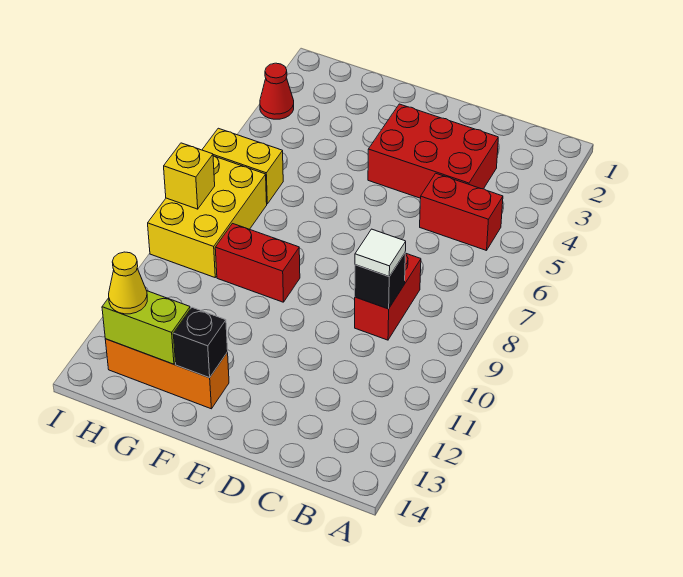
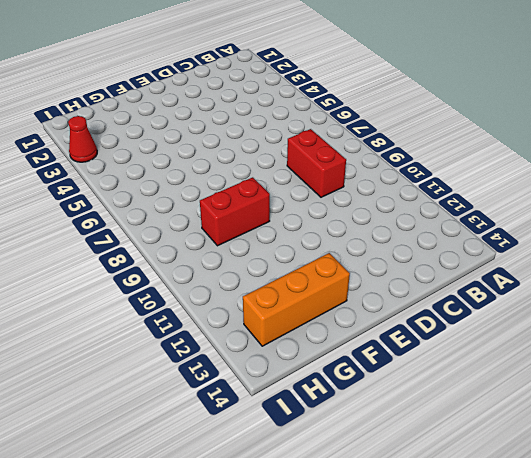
none -> red 1x2 brick [420,173,503,251]
none -> red 2x3 brick [368,104,498,198]
none -> yellow 1x2 brick [202,128,283,204]

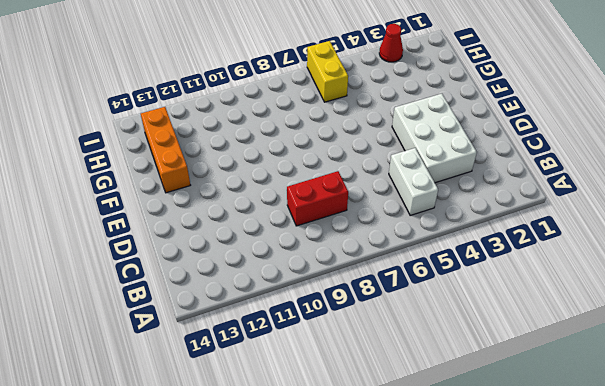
white 1x2 brick [389,148,438,215] -> red 1x2 brick [420,173,503,251]
white 2x3 brick [392,94,477,183] -> red 2x3 brick [368,104,498,198]
none -> red 1x2 brick [215,224,300,302]
none -> yellow 2x3 brick [148,156,267,277]
none -> black 1x1 brick [355,253,405,309]

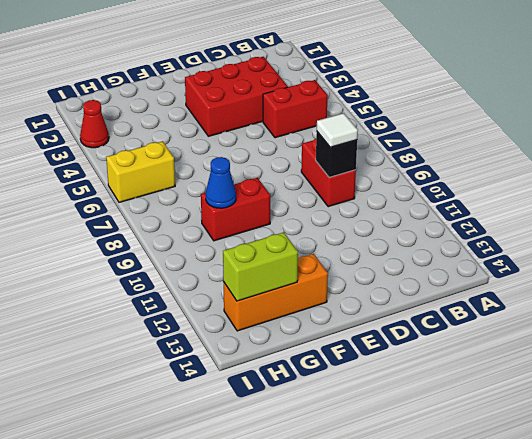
blue 1x1 cone [205,157,236,208] -> none
none -> yellow 2x3 brick [148,156,267,277]
none -> black 1x1 brick [173,307,228,378]
none -> yellow 1x1 brick [164,143,215,209]

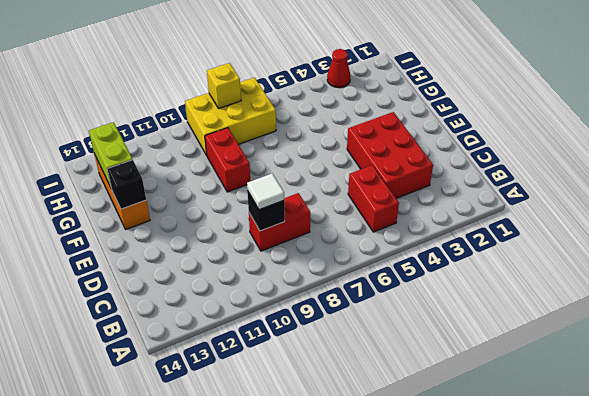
none -> yellow 1x2 brick [202,128,283,204]
none -> yellow 1x1 cone [109,252,147,314]

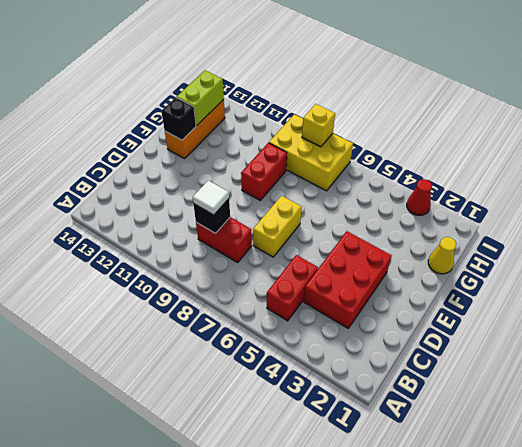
yellow 1x2 brick [253,196,302,257] -> yellow 1x2 brick moved to [202,128,283,204]
yellow 1x1 cone [428,237,456,274] -> yellow 1x1 cone moved to [109,252,147,314]

